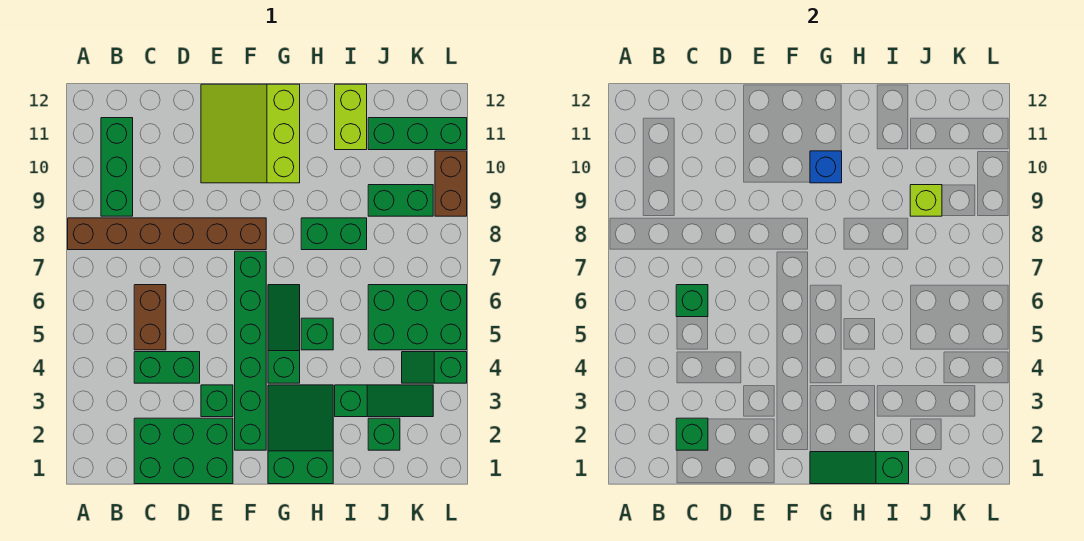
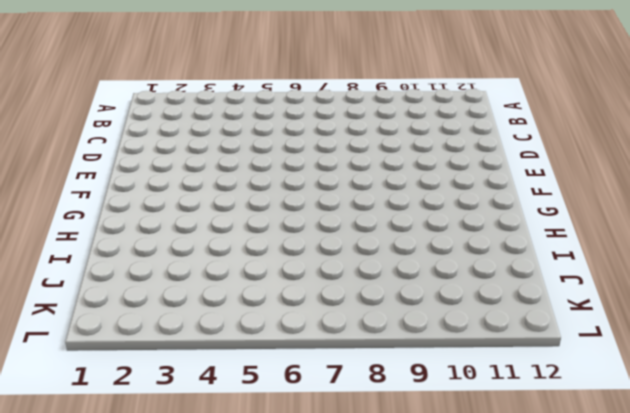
none -> brown 1x6 brick [68,218,266,250]
none -> green 1x3 brick [101,118,133,216]
none -> green 2x3 brick [134,418,233,484]

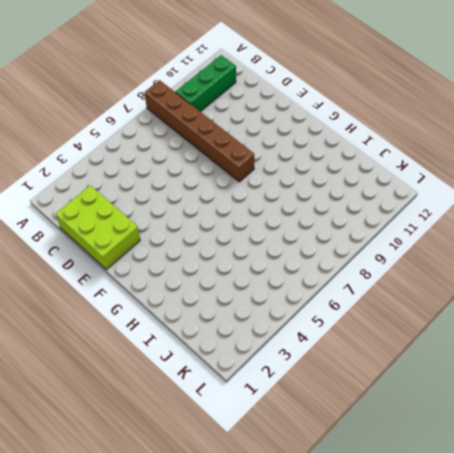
lime 2x3 brick [56,185,140,269] -> green 2x3 brick [134,418,233,484]
none -> green 1x2 brick [134,352,200,383]
none -> brown 1x2 brick [134,285,166,350]
none -> green 1x1 brick [201,385,233,417]

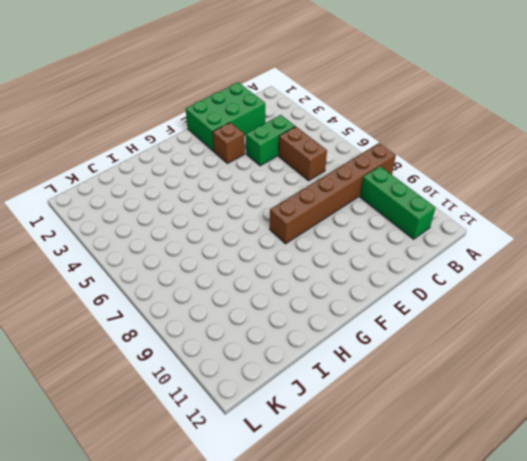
brown 1x1 brick [213,122,245,164] -> green 1x1 brick [201,385,233,417]
none -> lime 3x3 slope [201,84,300,183]
none -> green 1x6 brick [235,251,266,450]
none -> green 2x3 slope [268,385,333,484]

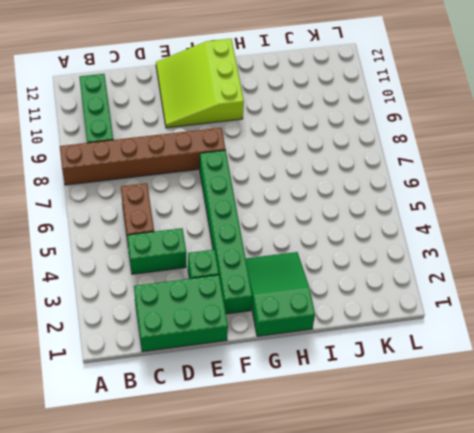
none -> green 1x3 slope [268,285,300,383]
none -> green 1x1 brick [301,318,333,350]
none -> green 1x2 brick [301,218,367,250]

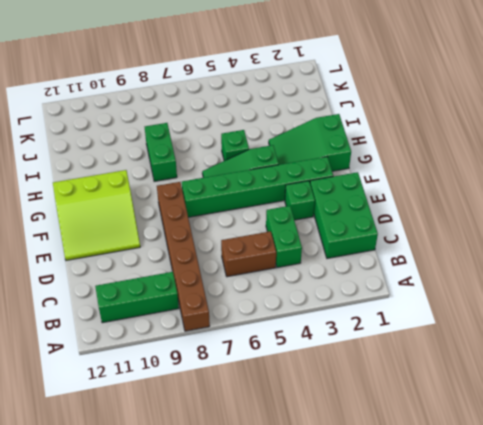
none -> green 1x3 slope [335,385,433,417]
none -> lime 1x2 brick [335,84,367,150]
none -> green 1x1 brick [368,418,400,450]

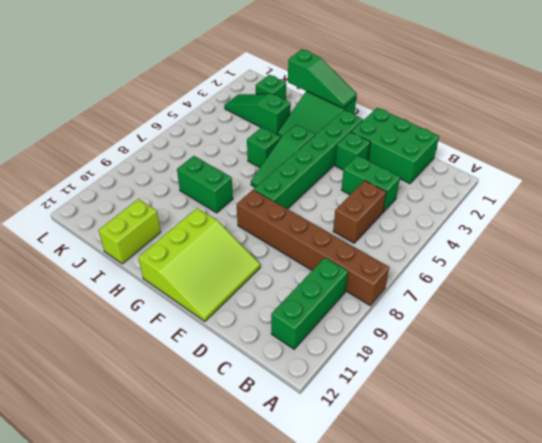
none -> green 2x3 brick [368,285,467,350]
none -> green 1x2 brick [368,185,433,216]
none -> green 1x3 brick [368,118,467,150]

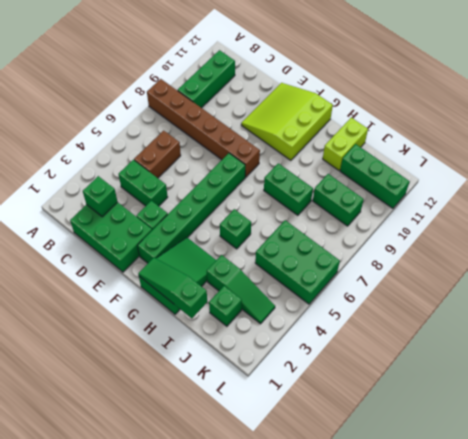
none -> green 1x3 slope [268,285,300,383]
none -> green 1x2 slope [402,352,467,383]
none -> brown 1x2 brick [435,151,467,216]

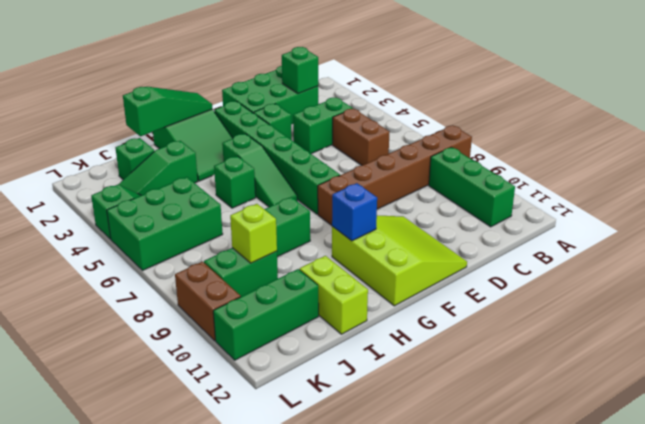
none -> green 1x1 brick [676,285,708,317]

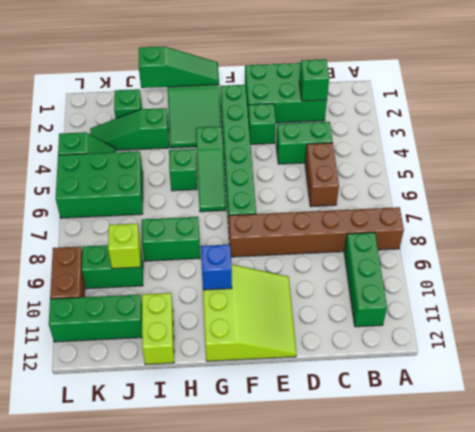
none -> green 1x1 brick [676,285,708,317]

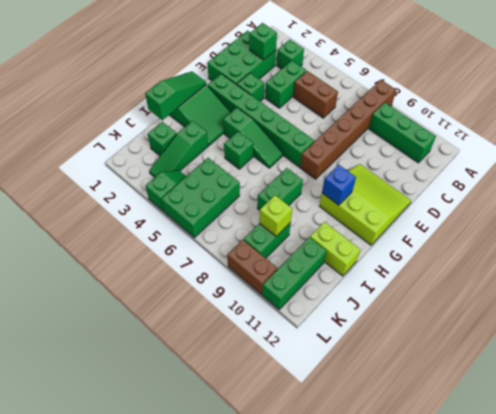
green 1x1 brick [277,40,304,69] -> green 1x1 brick moved to [676,285,708,317]

